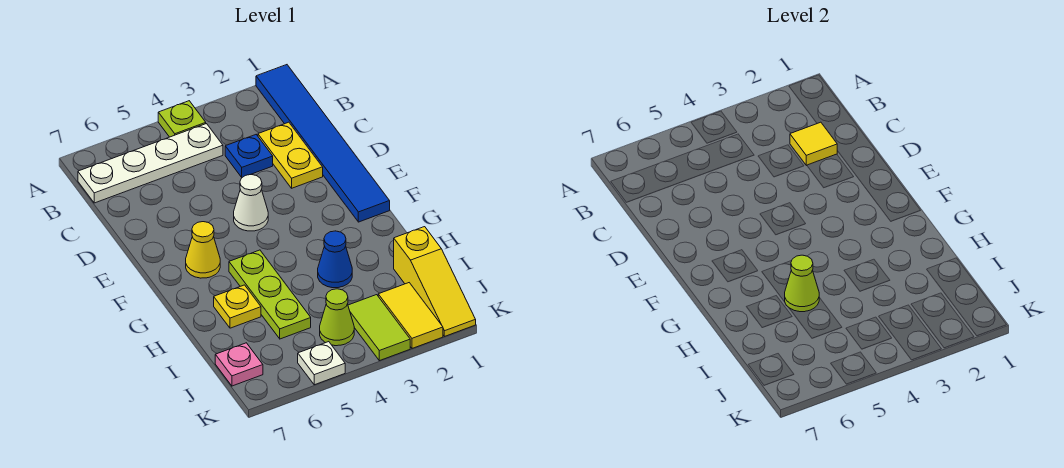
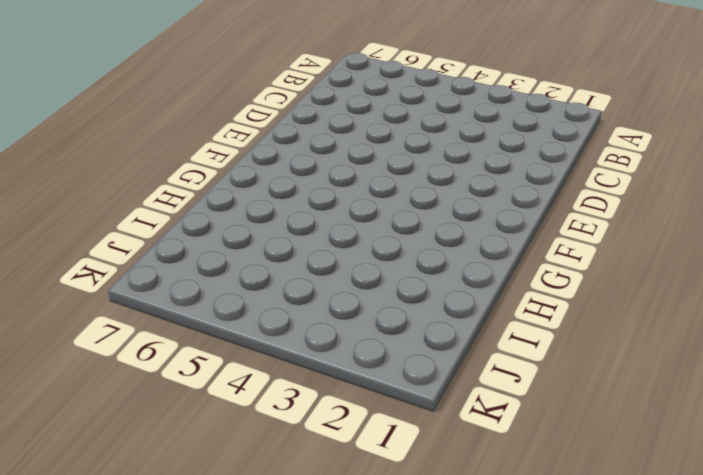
none -> blue 1x6 tile [256,65,390,222]
none -> lime 1x1 plate [158,101,206,137]
none -> white 1x4 plate [78,124,223,203]

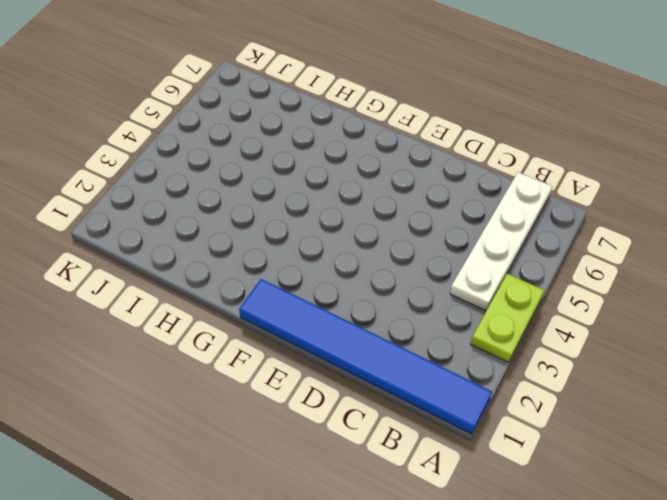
lime 1x2 plate [471,274,544,362] -> lime 1x1 plate [158,101,206,137]
none -> yellow 1x2 plate [258,122,323,188]
none -> blue 1x1 plate [225,135,273,177]
none -> white 1x1 cone [234,175,268,231]

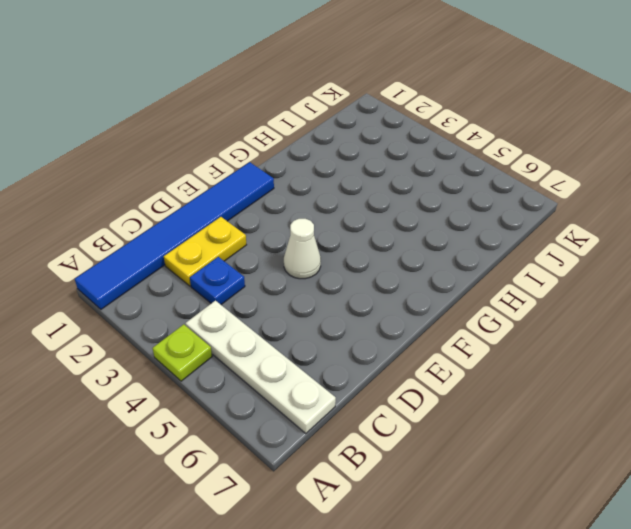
none -> yellow 1x1 cone [186,222,220,278]
none -> lime 1x3 plate [229,250,311,339]
none -> blue 1x1 cone [318,231,352,288]

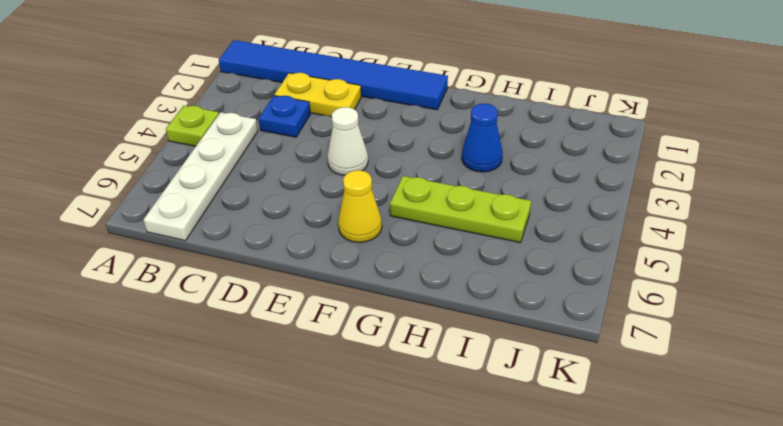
none -> yellow 1x1 plate [214,285,261,328]
none -> yellow 1x3 slope [394,227,476,336]
none -> yellow 1x2 tile [378,283,443,348]

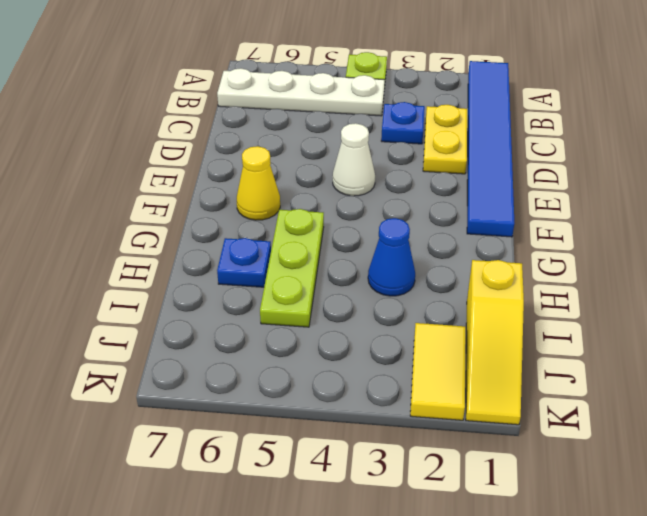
blue 1x1 plate [217,238,271,287] -> yellow 1x1 plate [214,285,261,328]
none -> lime 1x2 tile [348,295,410,361]
none -> lime 1x1 cone [320,289,354,346]
none -> pink 1x1 plate [215,343,263,386]

